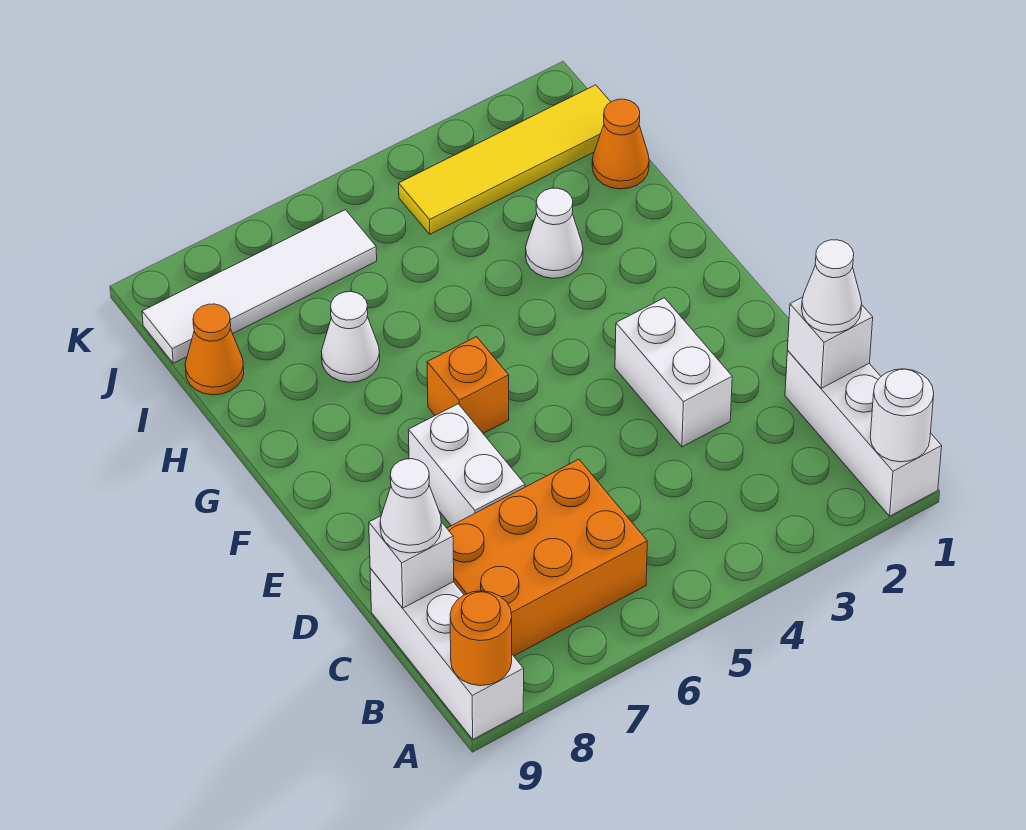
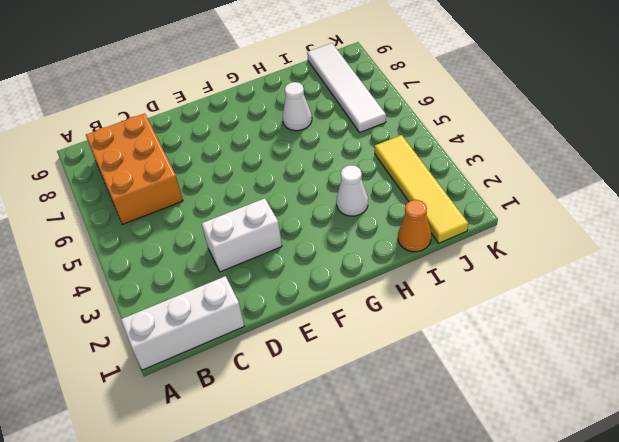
none -> white 1x3 brick [370,568,524,739]
none -> white 1x2 brick [408,404,525,526]
none -> orange 1x1 brick [427,337,509,433]

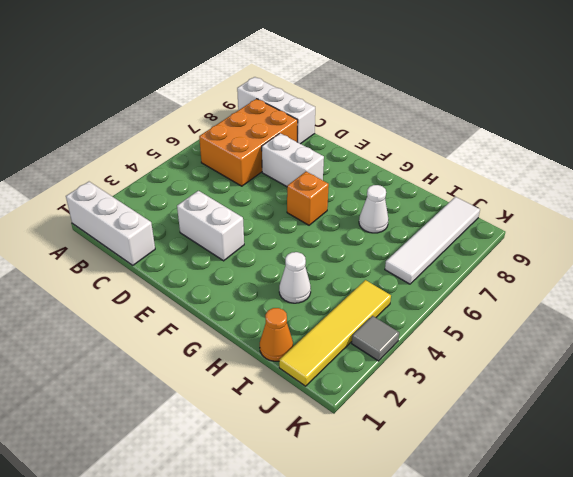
grey 1x1 tile [352,316,399,361] -> none
none -> orange 1x1 cone [185,304,244,395]
none -> white 1x1 round brick [870,369,934,462]
none -> orange 1x1 round brick [450,591,512,686]

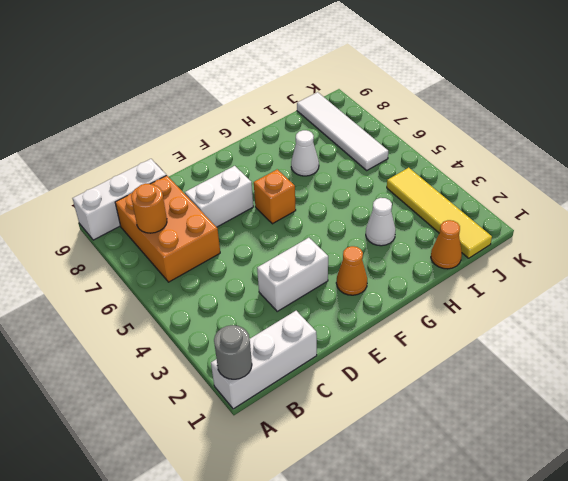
grey 1x1 round brick [214,325,252,379] -> white 1x1 round brick [870,369,934,462]
orange 1x1 round brick [131,184,167,233] -> orange 1x1 round brick moved to [450,591,512,686]
orange 1x1 cone [336,246,367,295] -> orange 1x1 cone moved to [185,304,244,395]
none -> white 1x1 brick [787,297,873,388]
none -> white 1x1 brick [369,516,454,608]
none -> white 1x1 cone [802,240,862,333]

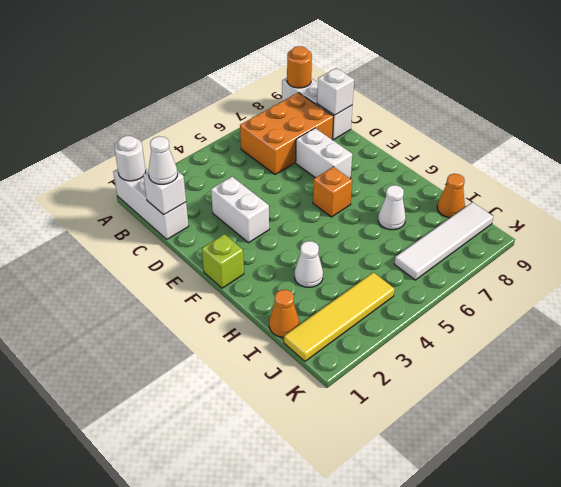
lime 1x1 brick [202,234,244,288] -> none
none -> white 1x1 cone [380,459,441,553]

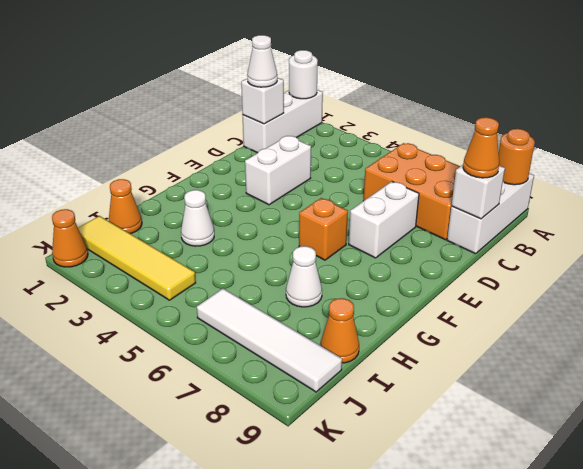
orange 1x1 cone [463,117,499,178] -> white 1x1 cone [380,459,441,553]
orange 1x1 cone [52,209,88,267] -> none

